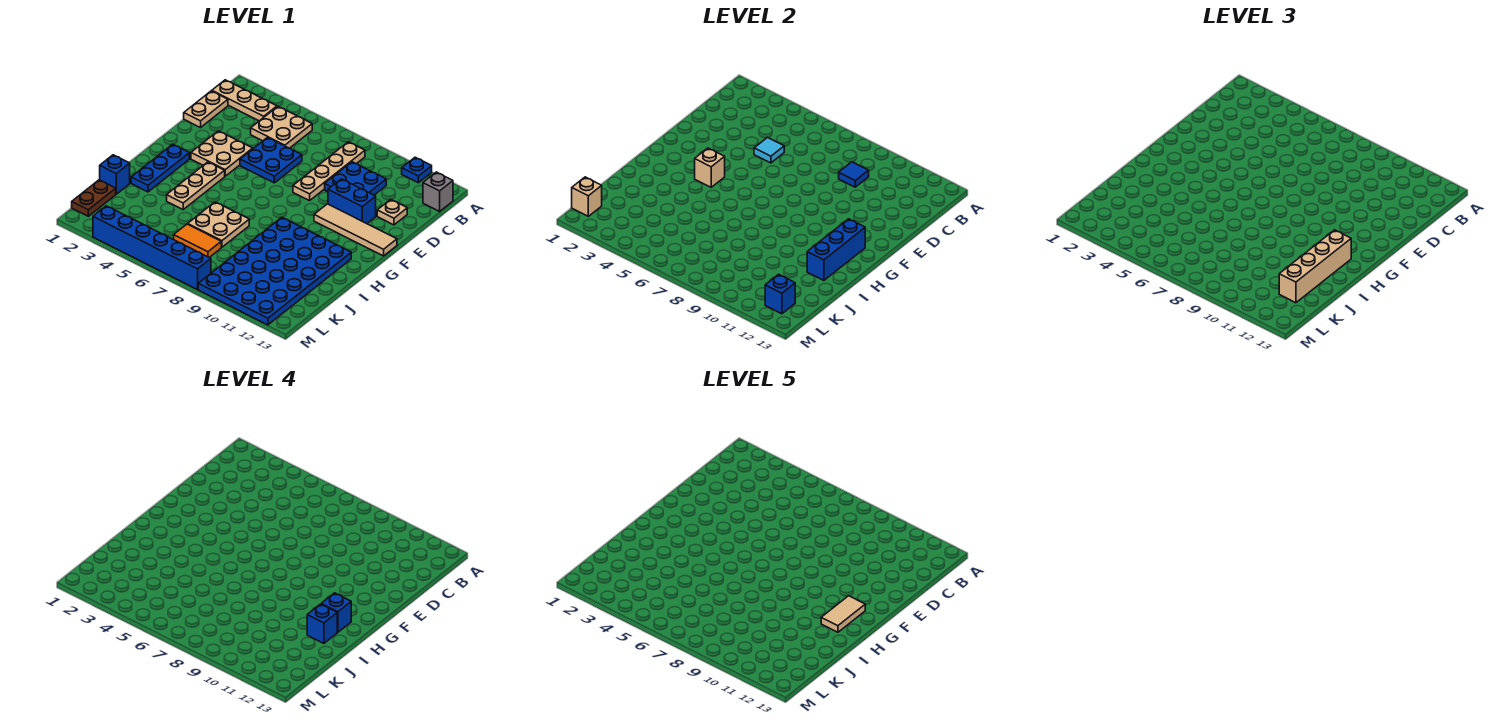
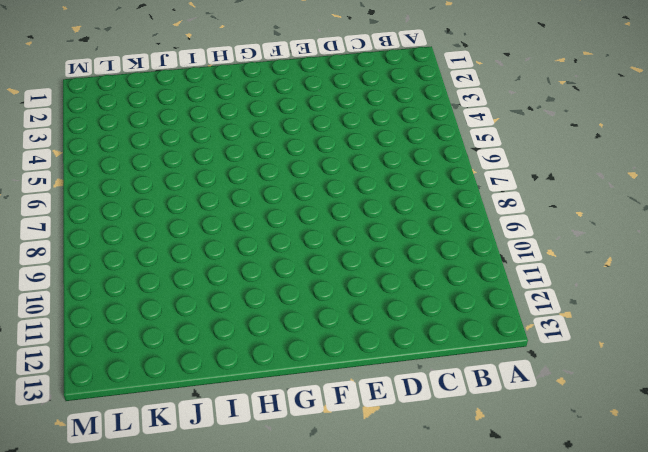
none -> blue 1x1 plate [402,157,432,183]
none -> tan 1x3 plate [212,80,277,121]
none -> tan 2x2 plate [251,107,312,148]
none -> tan 1x4 plate [293,142,365,201]

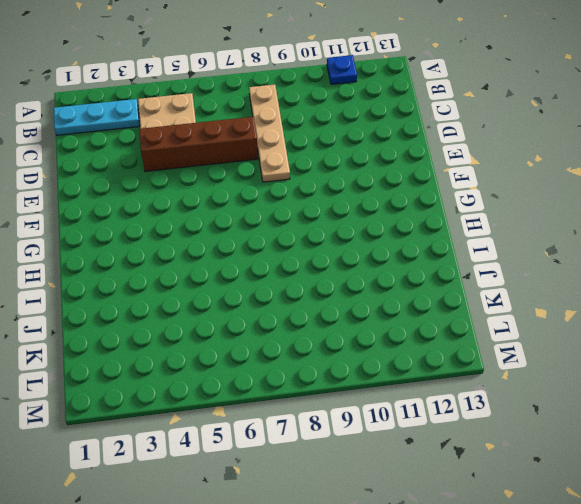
cyan 1x3 plate [54,99,140,135] -> tan 1x3 plate [212,80,277,121]
brown 1x4 brick [139,117,258,171] -> blue 2x2 plate [240,138,302,183]
none -> grey 1x1 brick [423,172,453,212]
none -> tan 1x2 plate [184,91,228,128]
none -> blue 2x2 plate [325,162,386,195]
none -> tan 1x1 plate [377,199,407,225]

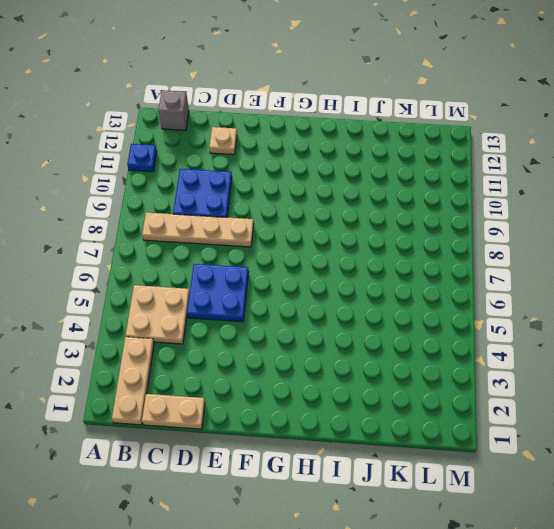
none -> tan 2x2 plate [191,131,253,176]
none -> blue 1x2 brick [328,179,376,224]
none -> tan 1x4 tile [314,204,397,256]
none -> blue 1x3 plate [131,144,189,192]

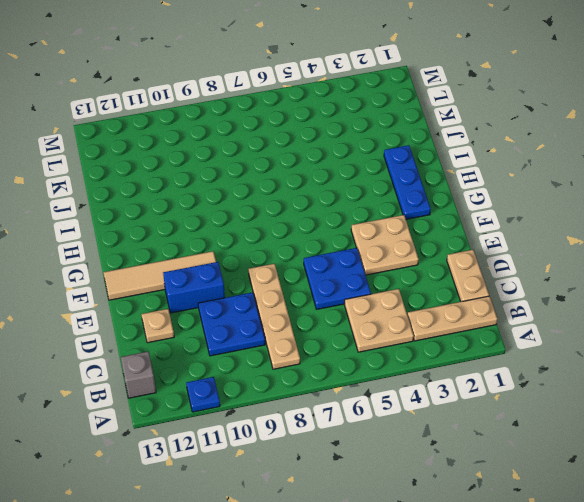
none -> tan 1x3 plate [167,162,225,209]
none -> blue 4x6 plate [198,217,351,325]
none -> tan 2x2 plate [188,202,249,247]
none -> blue 1x1 brick [100,155,130,194]

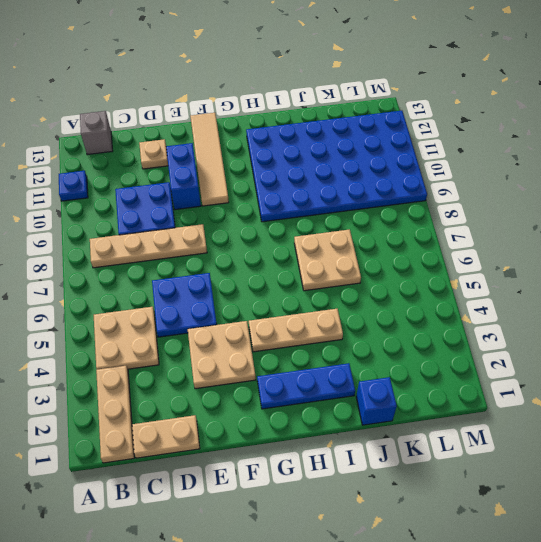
none -> brown 1x2 plate [72,180,116,216]
none -> orange 1x2 tile [174,224,221,257]
none -> blue 1x6 brick [93,206,211,290]
none -> blue 1x1 tile [839,162,869,187]

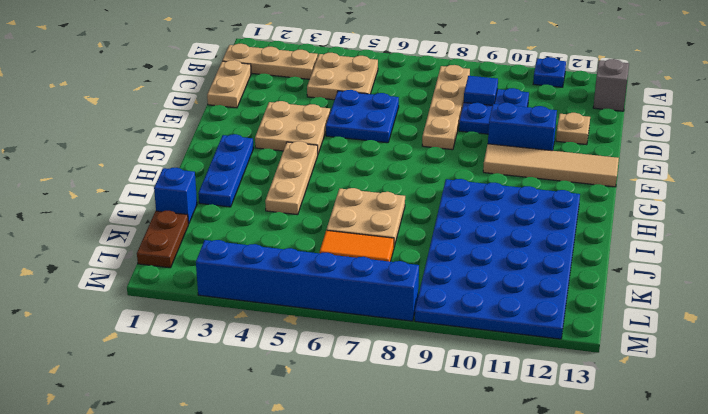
none -> cyan 1x1 tile [754,138,784,163]
none -> tan 1x1 brick [695,148,725,187]
none -> blue 1x3 brick [807,219,865,280]
none -> tan 1x1 brick [572,177,602,216]

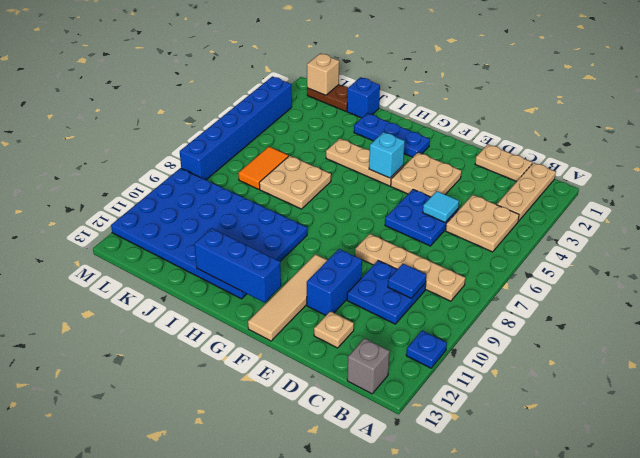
cyan 1x1 brick [369,132,405,178] -> tan 1x1 brick [695,148,725,187]
none -> blue 1x1 brick [765,274,795,314]
none -> tan 1x4 brick [1279,230,1351,303]
none -> blue 1x1 brick [322,593,351,632]
none -> blue 1x1 brick [307,604,337,643]

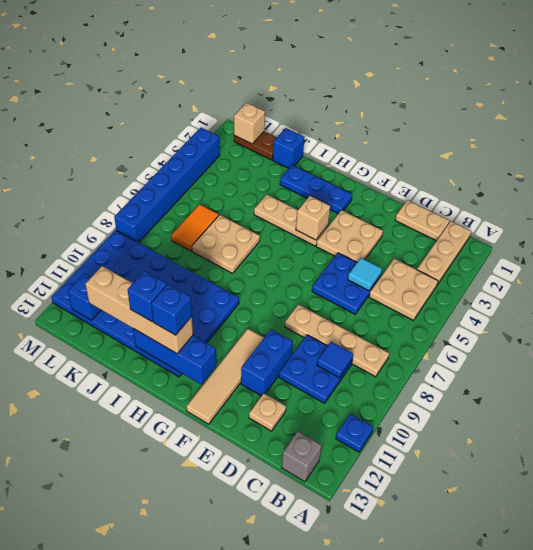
none -> tan 1x2 tile [821,596,865,632]

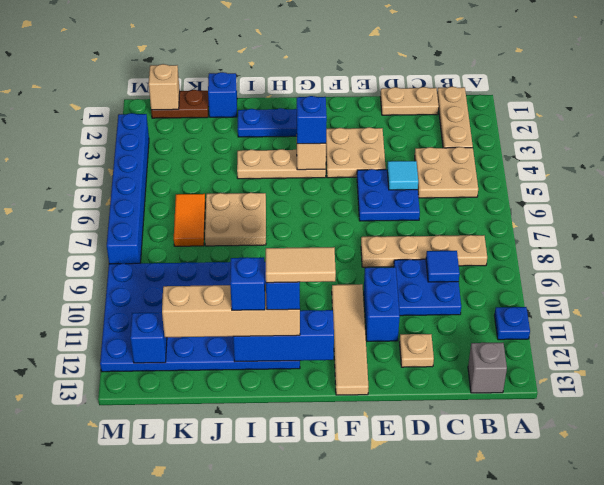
blue 1x1 brick [297,96,327,144] -> none

